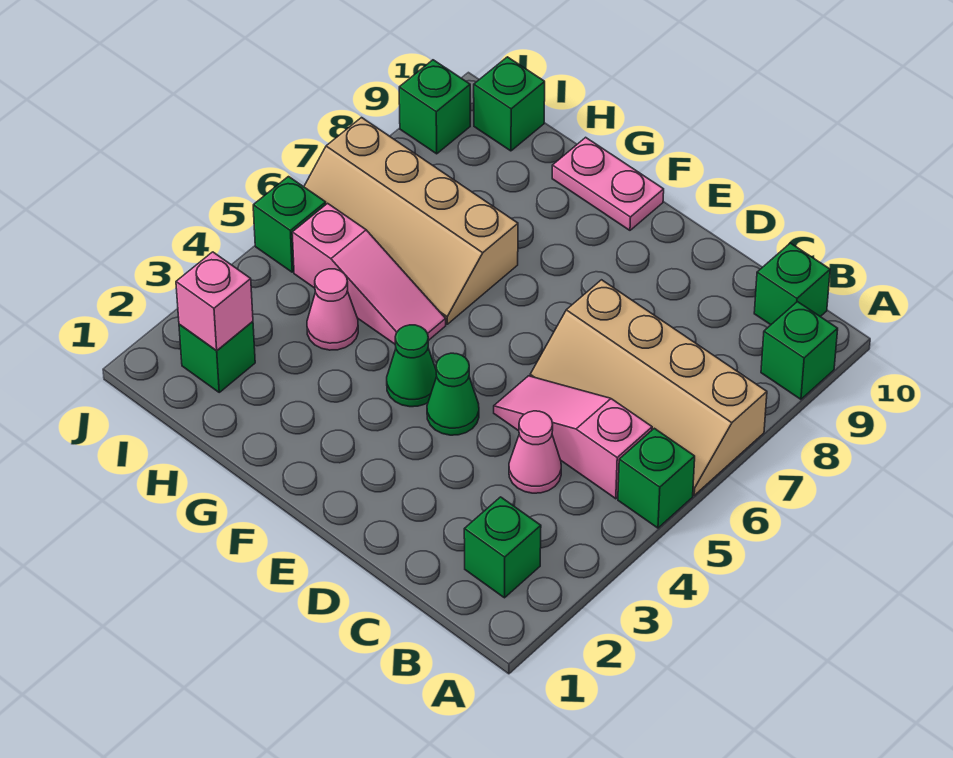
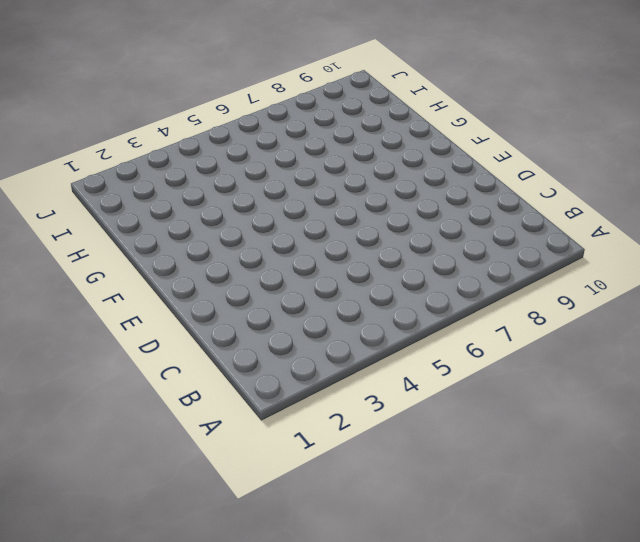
none -> green 1x1 brick [618,428,695,528]
none -> tan 2x4 slope [530,280,767,495]
none -> green 1x1 brick [761,302,838,399]

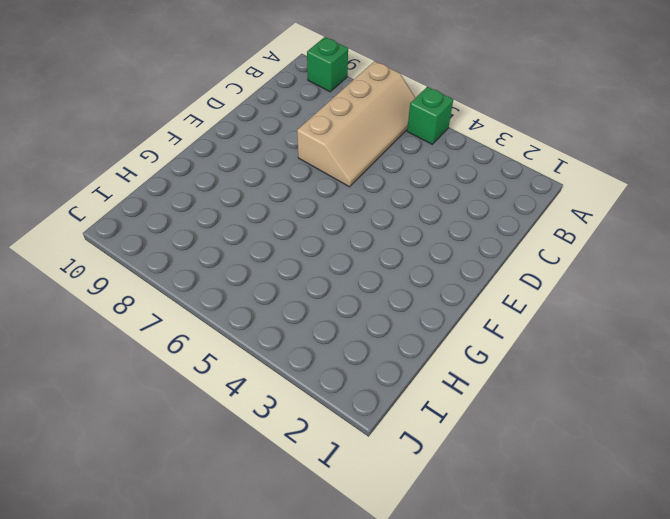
none -> green 1x1 brick [464,497,541,598]
none -> pink 1x3 slope [494,376,652,499]
none -> green 1x1 brick [754,243,830,325]

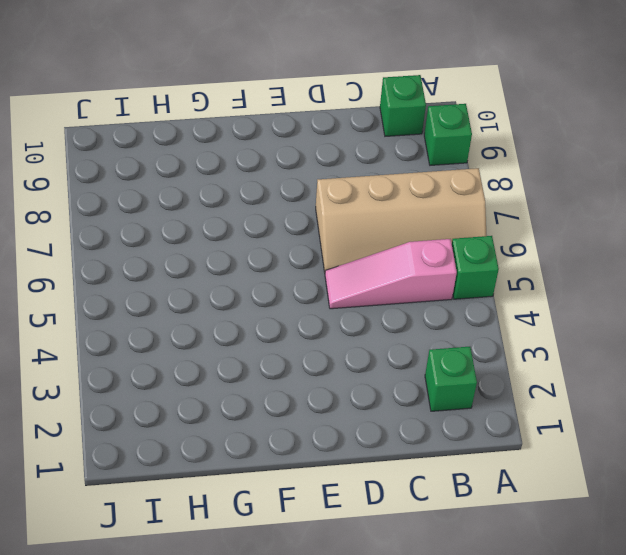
none -> pink 1x1 cone [509,411,561,493]
none -> green 1x1 cone [427,353,479,435]
none -> green 1x1 cone [387,325,437,407]

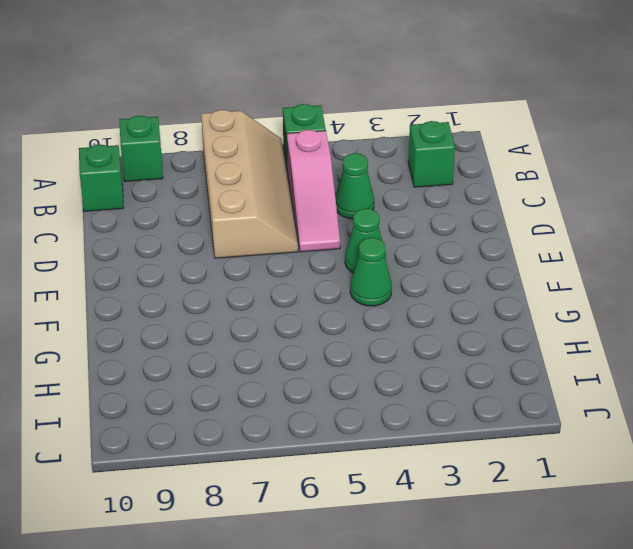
green 1x1 cone [335,153,374,219] -> pink 1x1 cone [509,411,561,493]
none -> pink 1x2 plate [552,137,664,230]
none -> pink 1x3 slope [292,203,446,344]
none -> tan 2x4 slope [304,118,518,324]

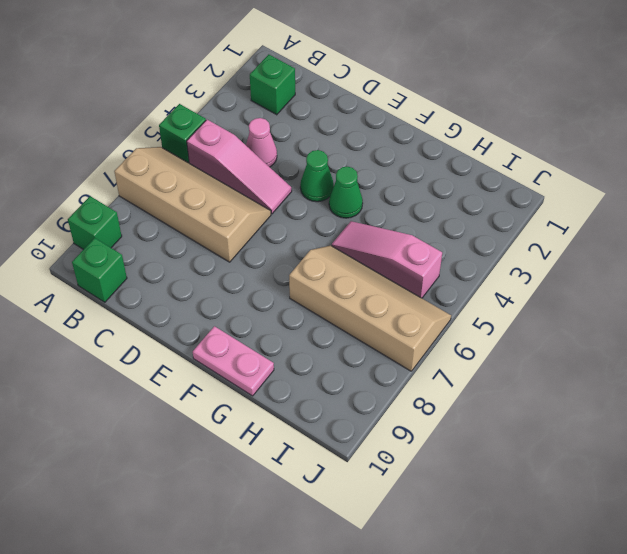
none -> pink 1x1 cone [307,269,358,350]
none -> green 1x1 brick [179,321,255,392]
none -> green 1x1 brick [474,57,545,151]

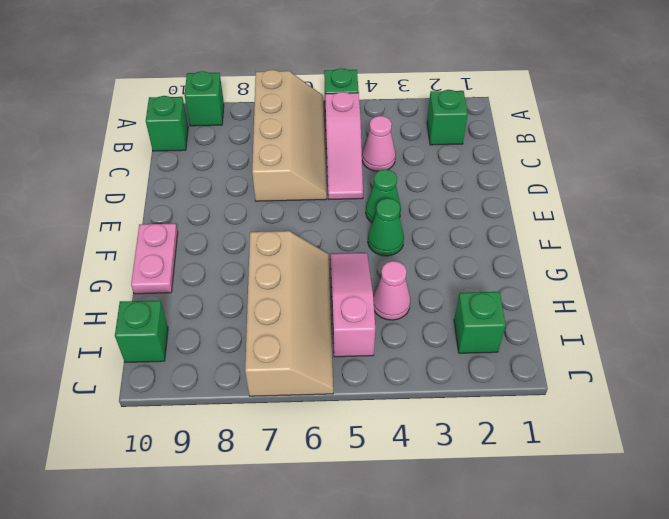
none -> green 1x1 brick [253,177,326,272]
none -> green 1x1 brick [399,60,470,154]
none -> pink 1x1 brick [176,252,253,351]

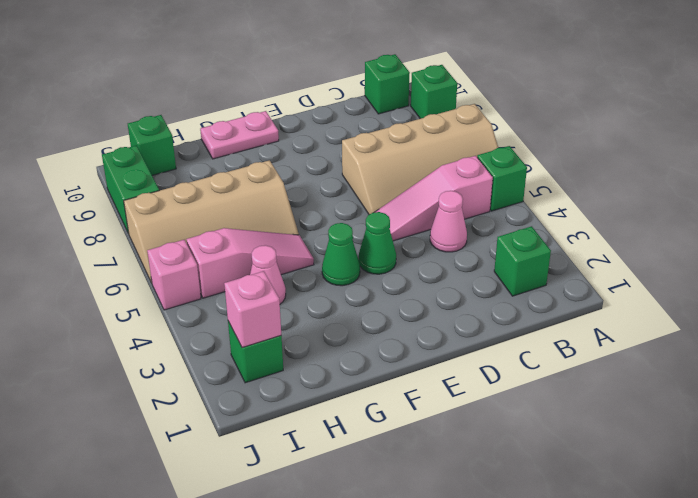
pink 1x1 brick [147,240,201,310] -> green 1x1 brick [253,177,326,272]
green 1x2 brick [102,145,159,234] -> green 1x1 brick [399,60,470,154]

